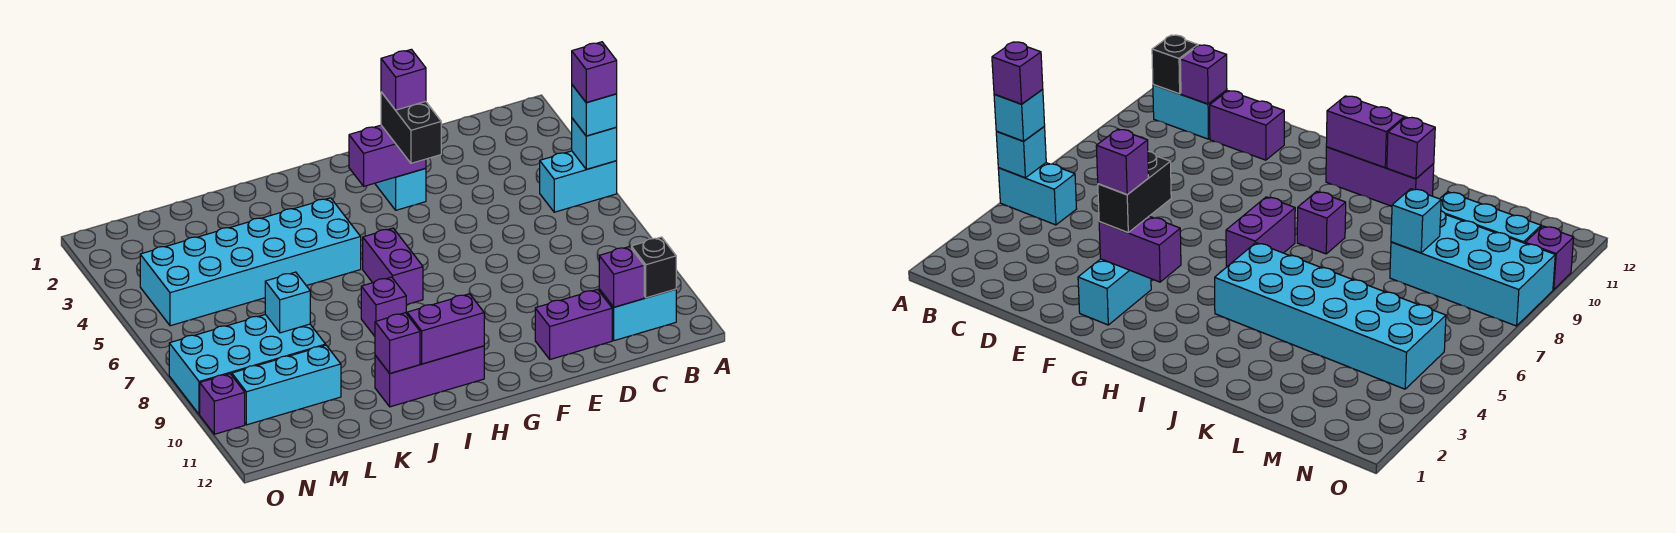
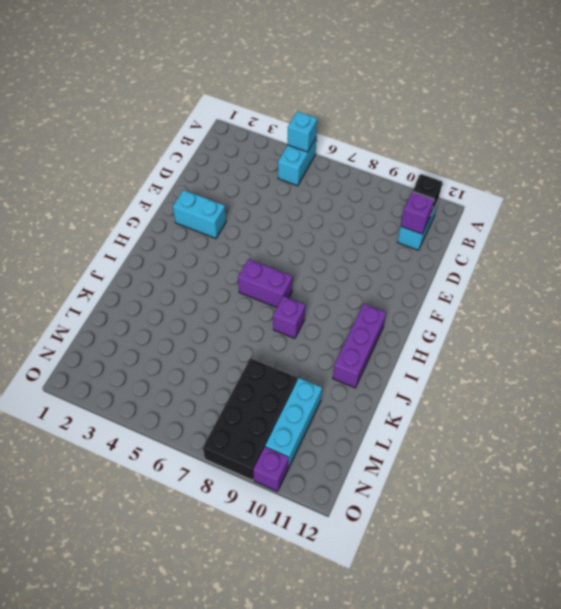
black 2x4 brick [203,358,297,480] -> cyan 2x4 brick [169,314,326,414]
none -> purple 1x2 brick [535,289,612,359]
none -> cyan 2x6 brick [140,198,361,326]
none -> purple 1x2 brick [349,125,426,186]

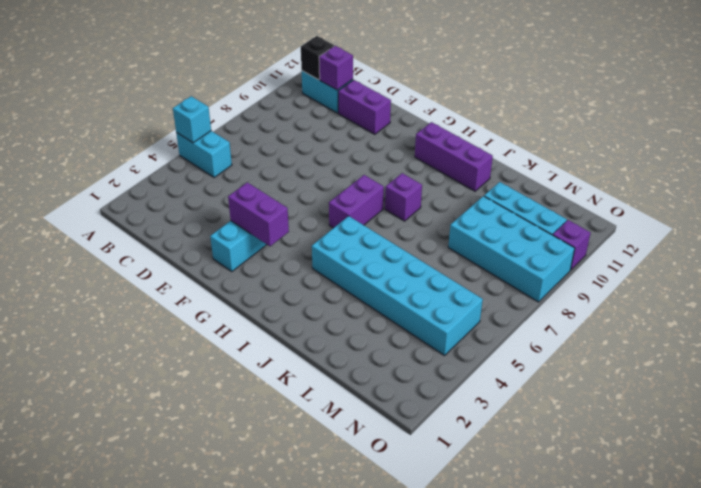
none -> purple 1x2 brick [407,294,484,364]
none -> purple 1x1 brick [375,313,420,373]
none -> cyan 1x1 brick [265,272,310,333]

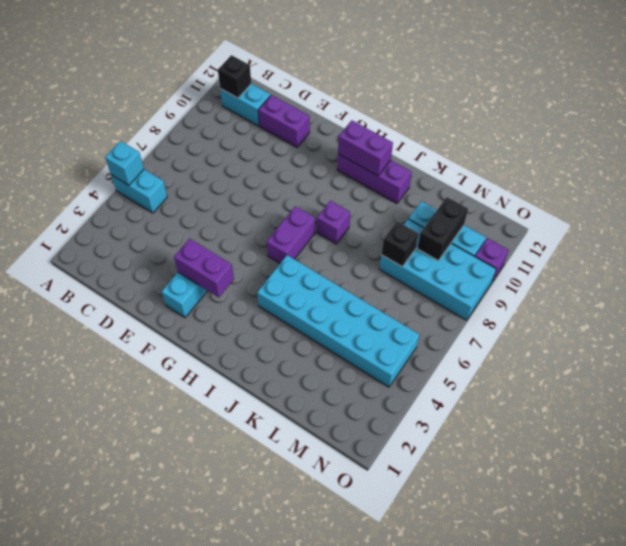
black 1x1 brick [382,221,418,267] -> cyan 1x1 brick [265,272,310,333]
black 1x2 brick [417,197,468,261] -> black 1x2 brick moved to [381,92,441,163]
none -> purple 1x1 brick [599,246,644,307]
none -> purple 1x1 brick [375,313,420,373]
none -> cyan 1x1 brick [572,85,617,136]

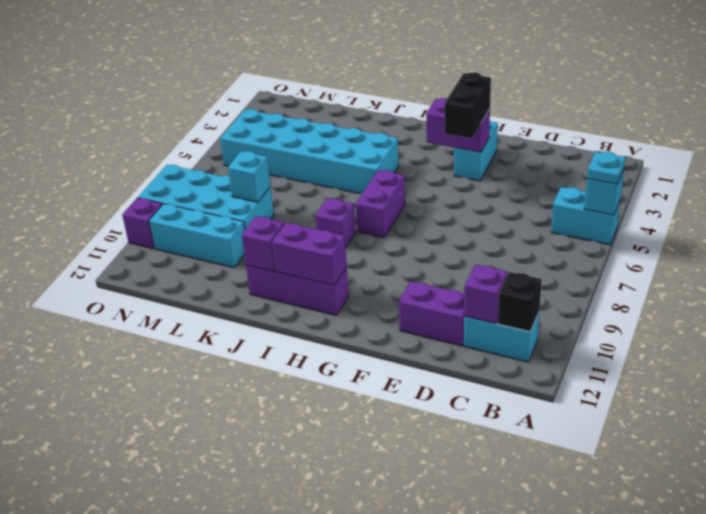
cyan 1x1 plate [587,152,625,184] -> cyan 1x1 brick [572,85,617,136]
none -> purple 1x1 brick [572,42,617,103]
none -> purple 1x1 brick [381,49,426,110]

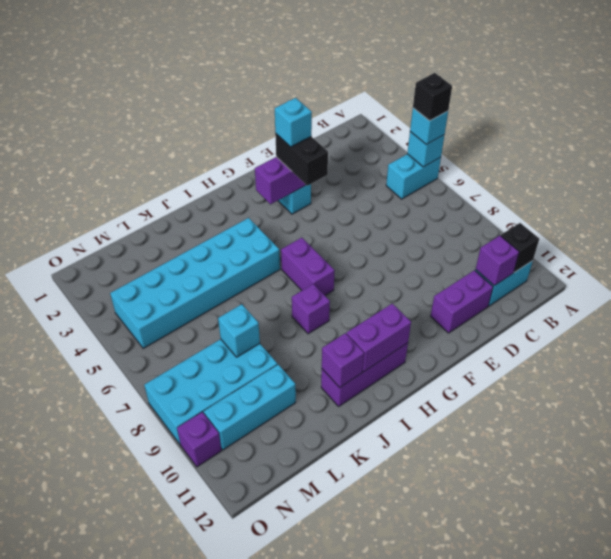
black 1x1 brick [413,73,452,121] -> purple 1x1 brick [572,42,617,103]
cyan 1x1 brick [275,98,312,147] -> purple 1x1 brick [381,49,426,110]

